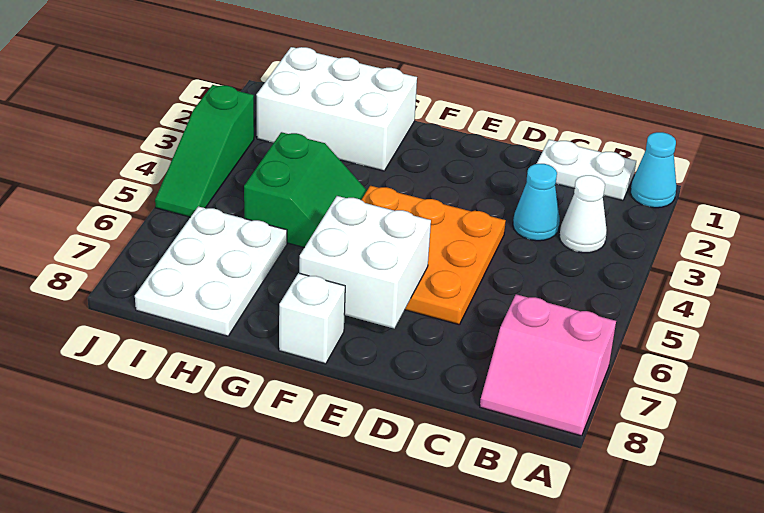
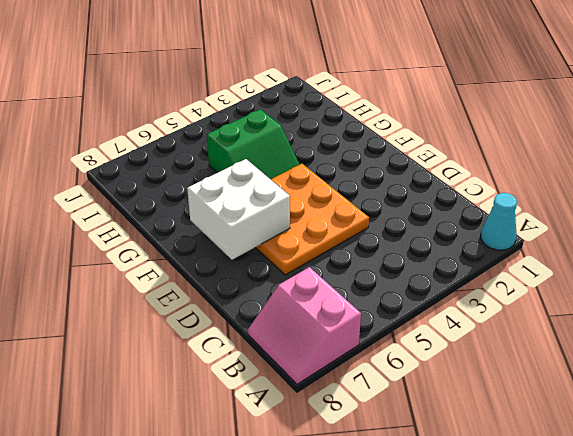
none -> white 1x2 plate [537,140,636,200]
none -> white 1x1 cone [559,175,607,253]
none -> cyan 1x1 cone [513,164,560,241]

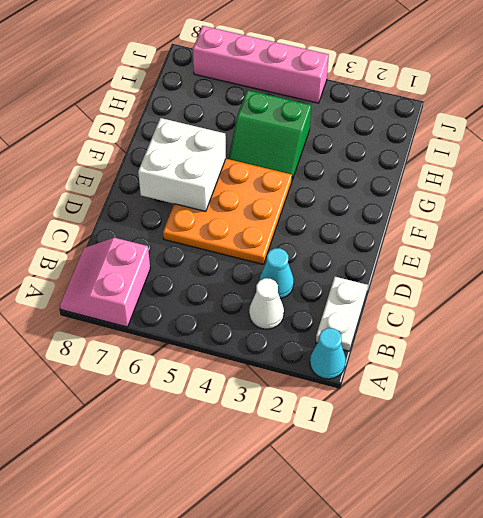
pink 1x4 brick [193,26,329,103] -> green 1x3 slope [155,85,254,217]
none -> white 1x1 brick [279,273,345,364]
none -> white 2x3 brick [256,47,417,171]
none -> white 2x3 plate [135,206,287,336]

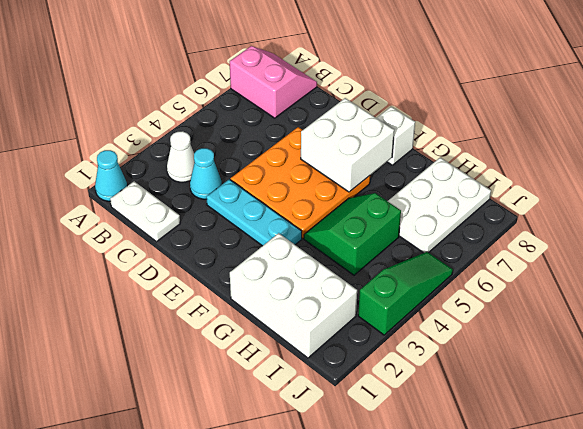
cyan 1x3 plate [206,179,302,246] -> none

